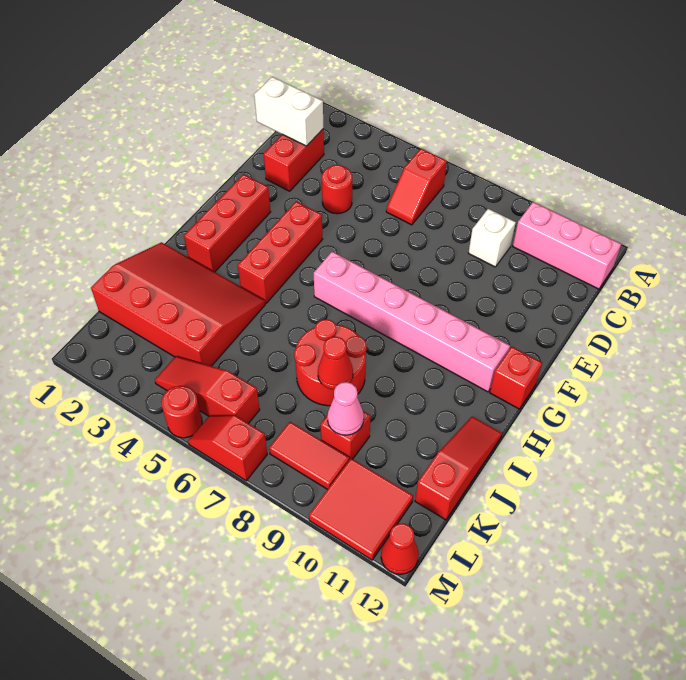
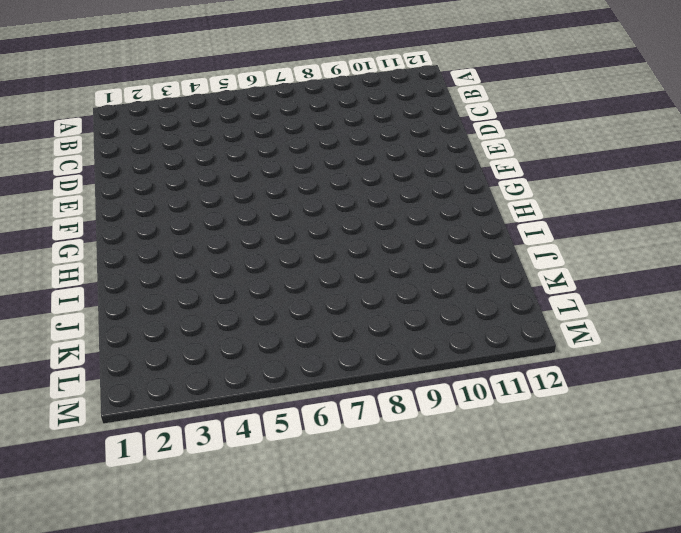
none -> red 1x2 slope [386,149,447,225]
none -> pink 1x3 brick [513,202,621,289]
none -> red 1x2 brick [264,129,324,191]

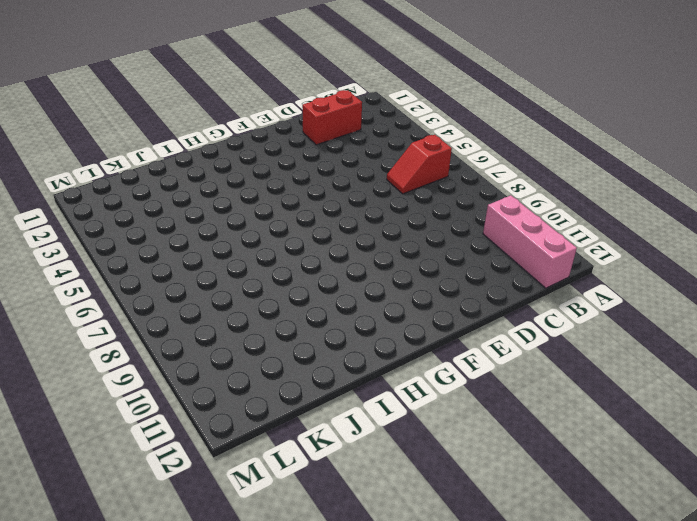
none -> white 1x1 brick [469,209,516,267]
none -> red 1x1 round brick [322,165,352,214]
none -> red 1x3 brick [184,174,270,272]

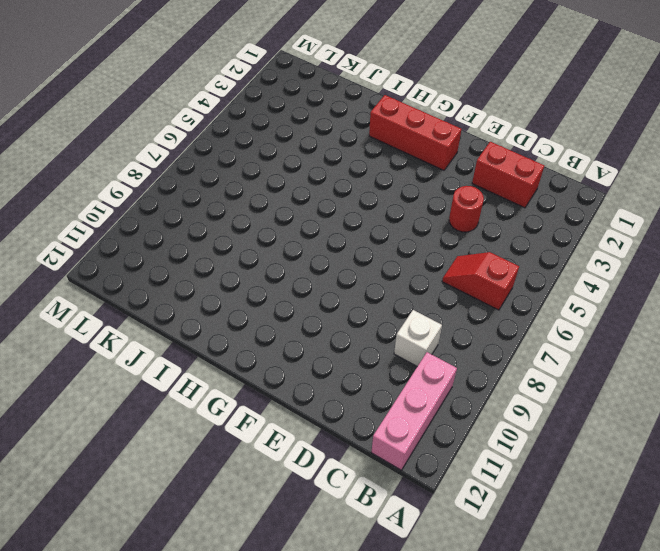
none -> red 1x3 brick [238,201,323,303]
none -> pink 1x6 brick [314,252,510,392]
none -> red 1x1 brick [490,347,542,409]

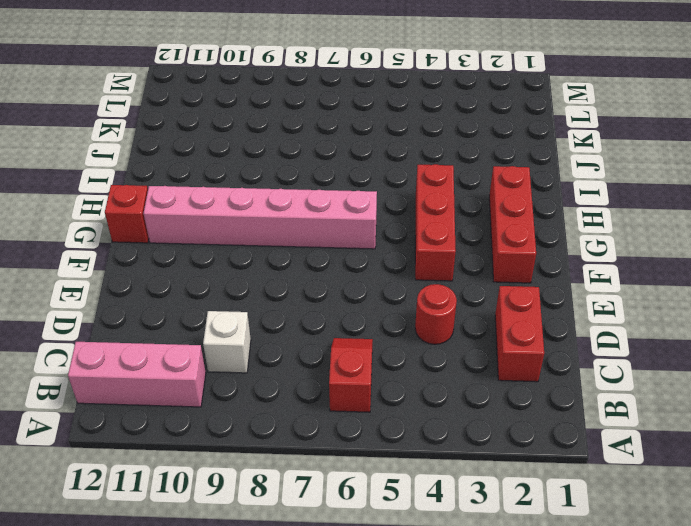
none -> red 3x4 slope [91,242,265,366]
none -> red 2x2 round brick [294,319,367,406]
none -> red 1x3 slope [415,416,502,520]

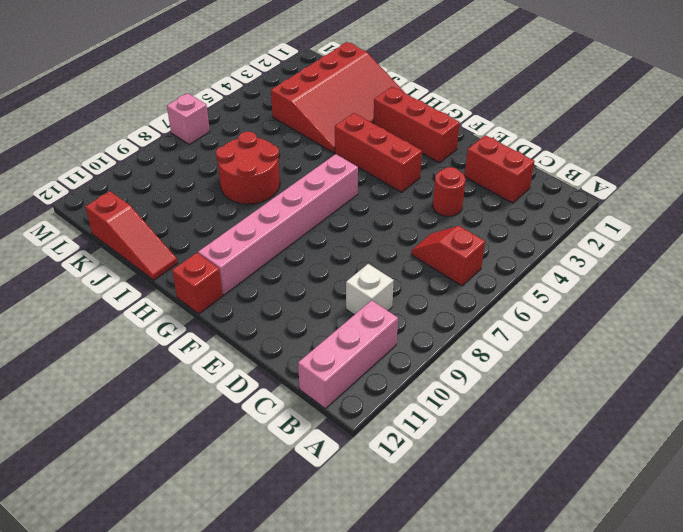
pink 1x1 brick [167,93,210,144] -> red 1x2 slope [188,415,267,481]
none -> red 1x1 brick [321,411,371,460]
none -> red 1x3 slope [155,356,260,423]
none -> red 1x2 tile [269,422,349,489]

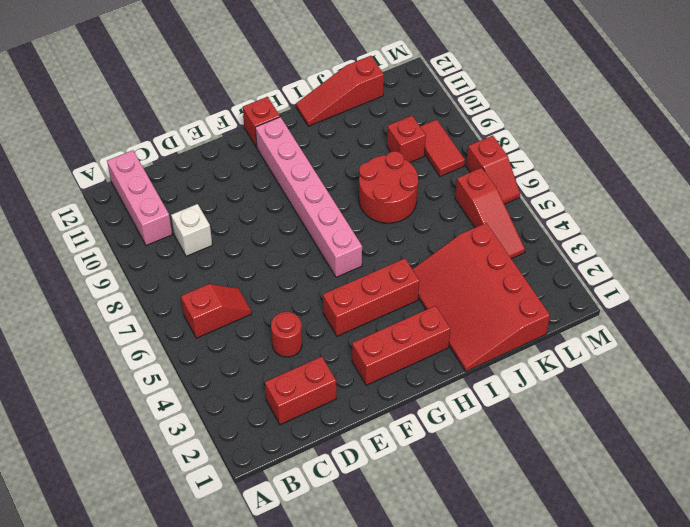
none -> red 2x2 tile [309,459,413,560]
none -> red 1x1 round brick [161,386,202,438]
none -> red 1x1 cone [381,523,419,574]

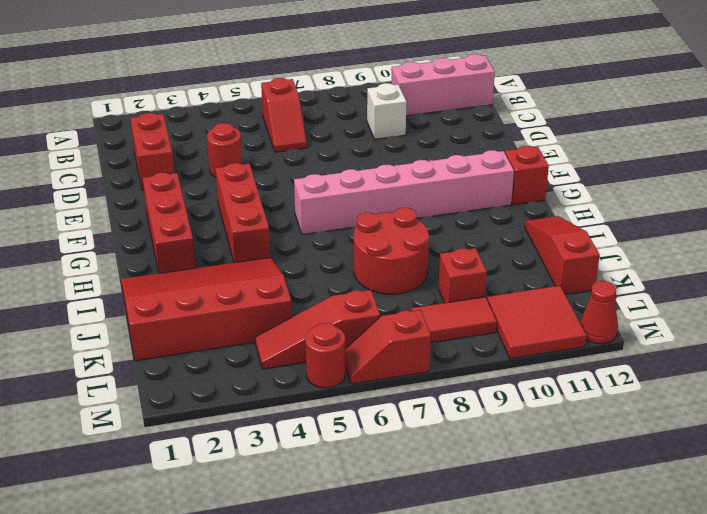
none -> white 1x2 brick [254,77,323,146]
none -> red 1x1 cone [318,337,353,389]
none -> pink 1x1 cone [327,382,364,435]

